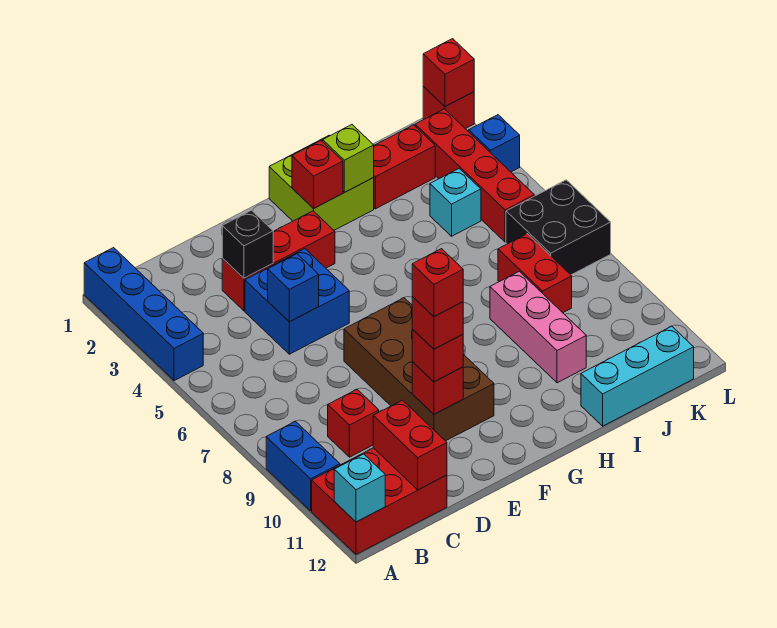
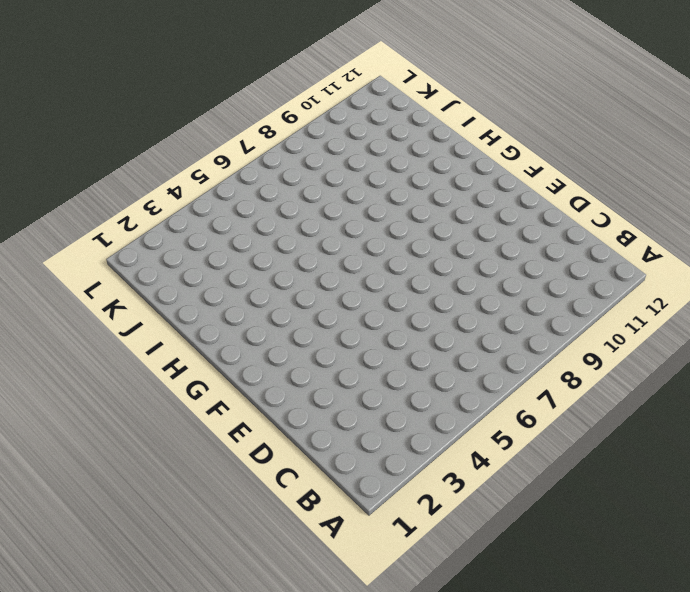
none -> blue 1x4 brick [84,248,203,381]
none -> blue 1x2 brick [266,421,340,511]
none -> red 2x3 brick [312,448,447,554]

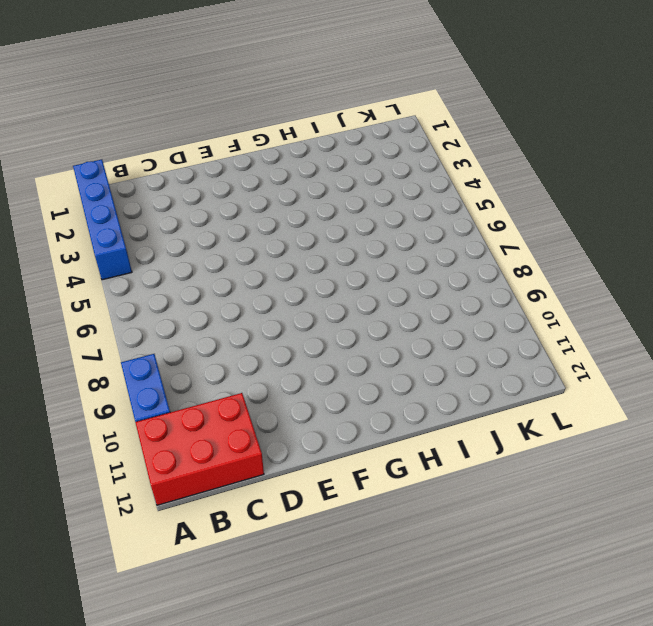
none -> red 1x1 brick [328,389,379,457]
none -> red 1x3 brick [222,211,335,311]
none -> blue 2x2 brick [245,249,349,354]

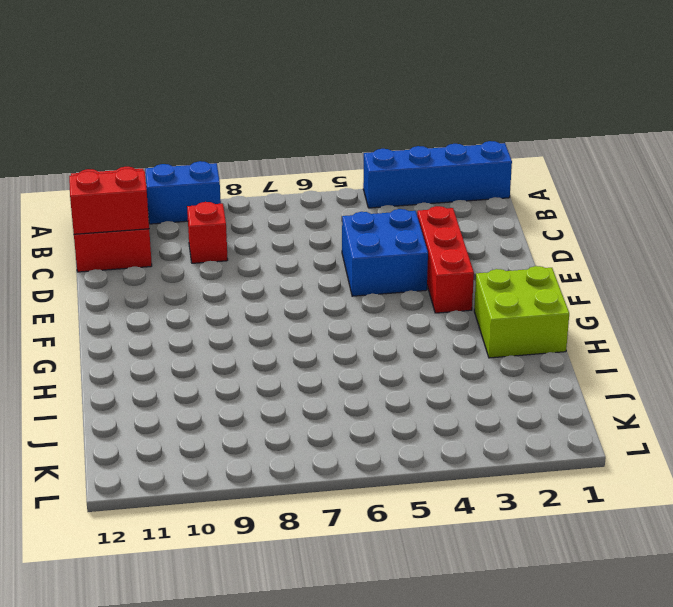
none -> brown 2x4 brick [344,298,494,441]
none -> red 1x2 brick [373,125,435,209]
none -> pink 1x3 brick [490,271,586,383]

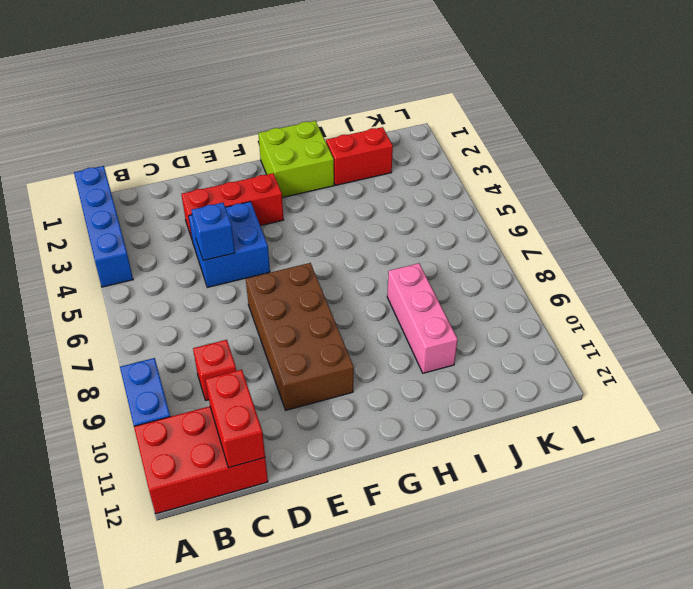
none -> cyan 1x3 brick [581,326,694,426]
none -> cyan 1x1 brick [430,169,481,236]
none -> red 1x2 brick [498,234,572,313]

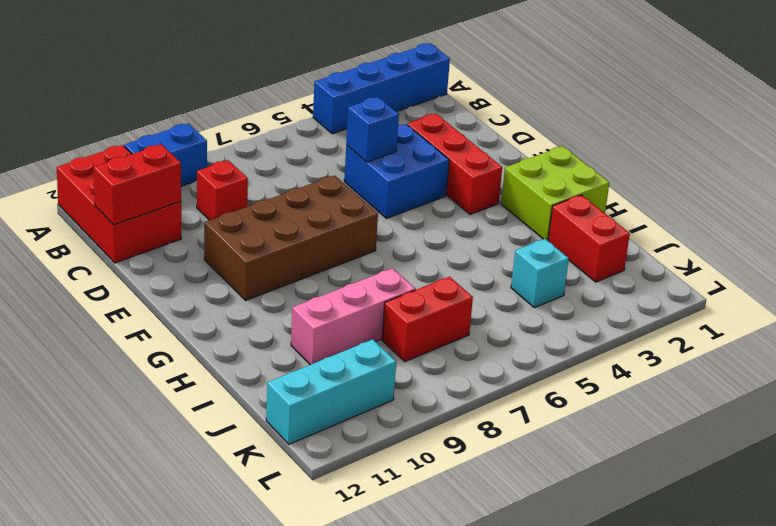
cyan 1x3 brick [266,340,396,444] -> cyan 1x3 brick turned to [581,326,694,426]
none -> red 1x4 brick [415,109,534,242]
none -> black 2x2 brick [506,180,611,275]
none -> red 1x1 brick [423,87,474,129]

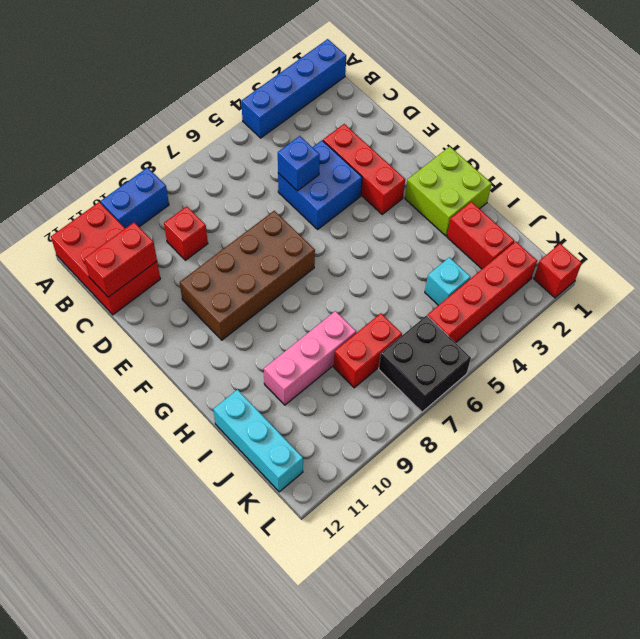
none -> blue 1x1 brick [469,115,520,172]
none -> cyan 1x1 brick [334,454,385,522]
none -> black 1x1 brick [222,210,273,278]

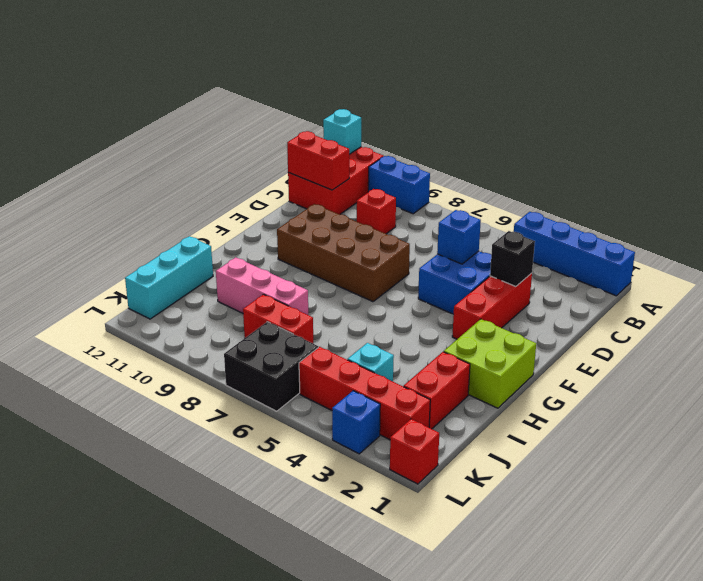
none -> red 1x1 brick [412,362,463,414]
none -> red 1x1 brick [292,141,343,208]
none -> lime 1x1 brick [323,125,374,192]

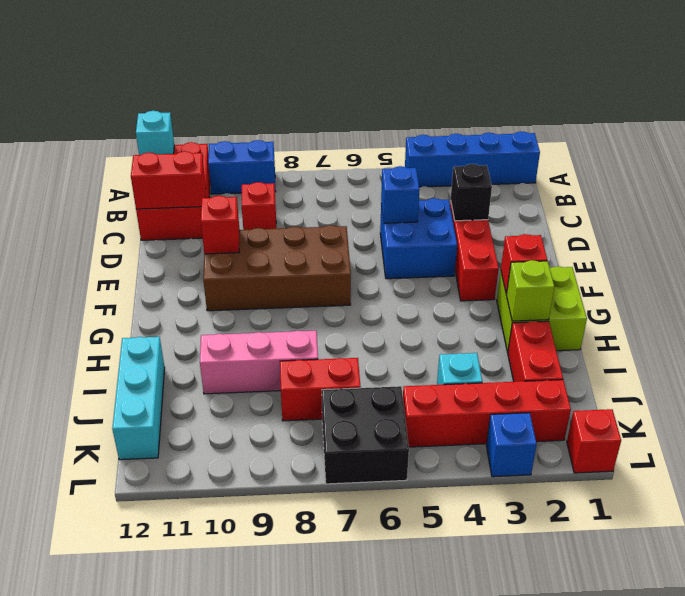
none -> red 1x1 brick [423,39,474,107]
none -> red 1x1 brick [412,329,463,382]
none -> red 1x1 brick [412,297,463,349]

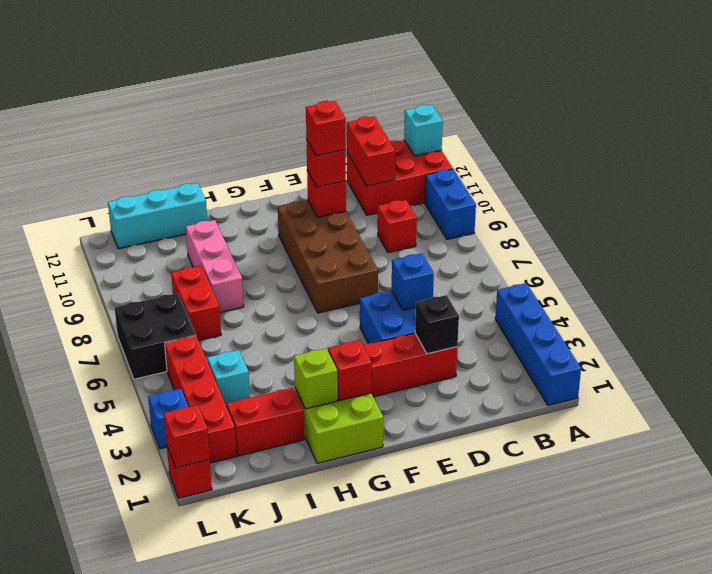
none -> red 1x1 brick [412,249,463,317]

